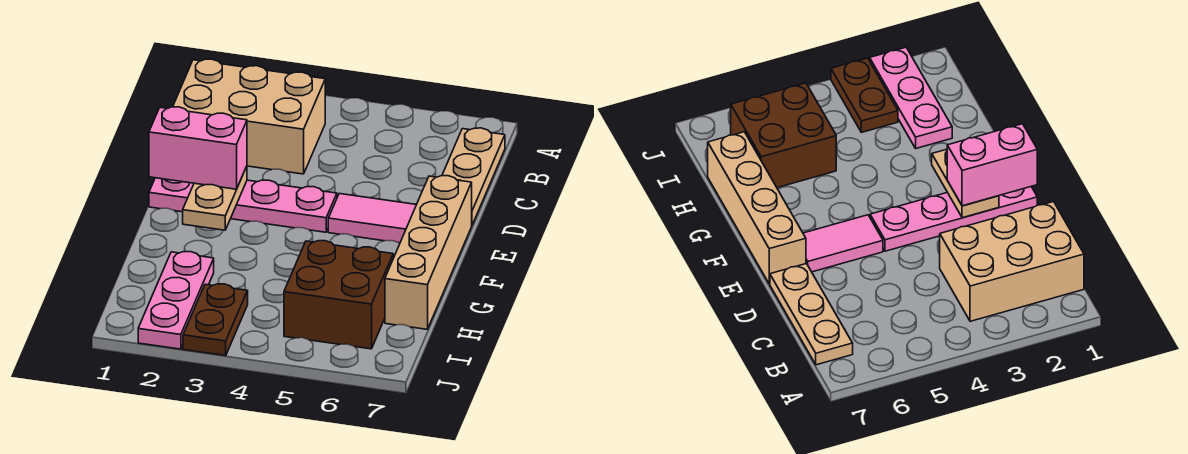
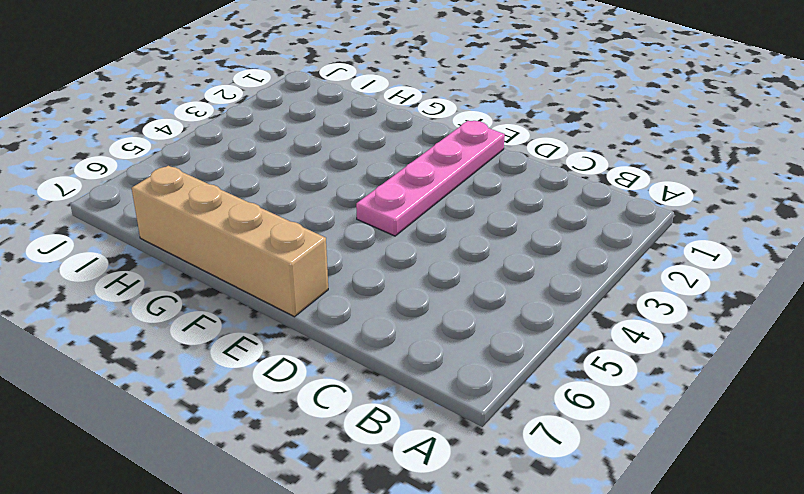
none -> tan 2x3 brick [173,59,325,174]
none -> tan 1x3 plate [442,128,505,225]

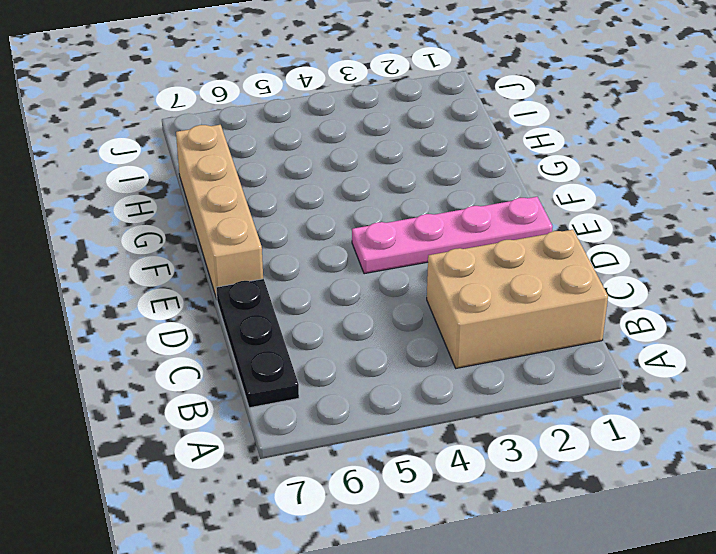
black 1x3 plate [216,279,299,408] -> tan 1x3 plate [442,128,505,225]
none -> pink 1x2 tile [328,194,416,243]
none -> pink 1x3 plate [138,252,214,349]

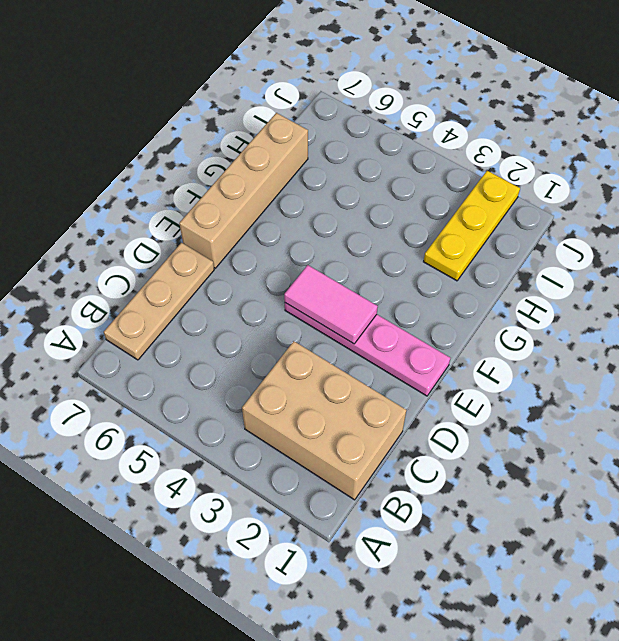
pink 1x2 tile [284,265,378,344] -> pink 1x2 tile moved to [328,194,416,243]
yellow 1x3 plate [424,171,520,281] -> pink 1x3 plate [138,252,214,349]
none -> brown 2x2 brick [284,241,393,349]
none -> brown 1x2 plate [183,284,248,356]

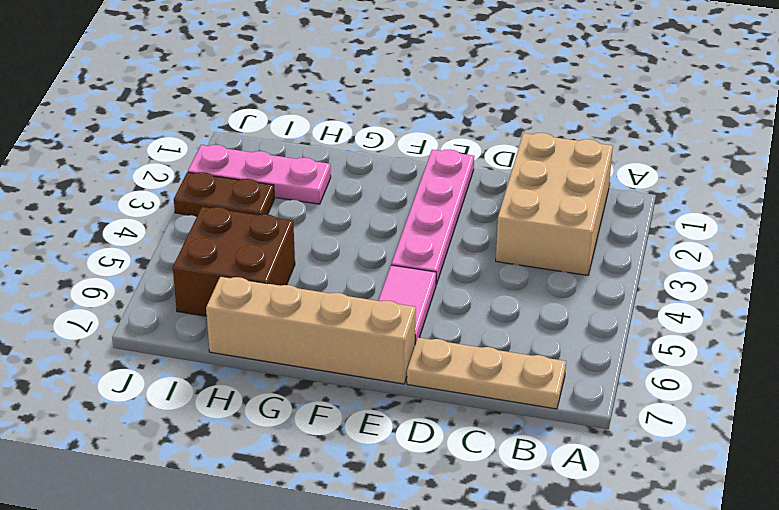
none -> tan 1x2 plate [183,166,247,230]
none -> pink 1x2 brick [149,107,247,189]

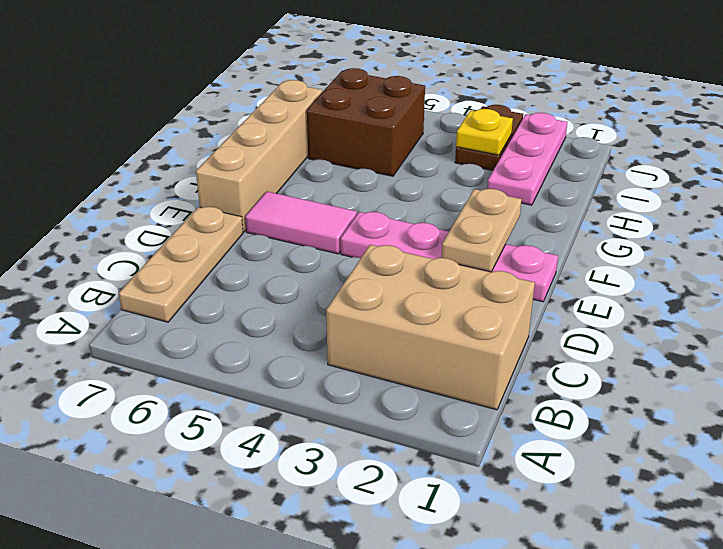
yellow 1x1 plate [456,109,513,155] -> none
none -> pink 1x2 brick [149,107,247,189]

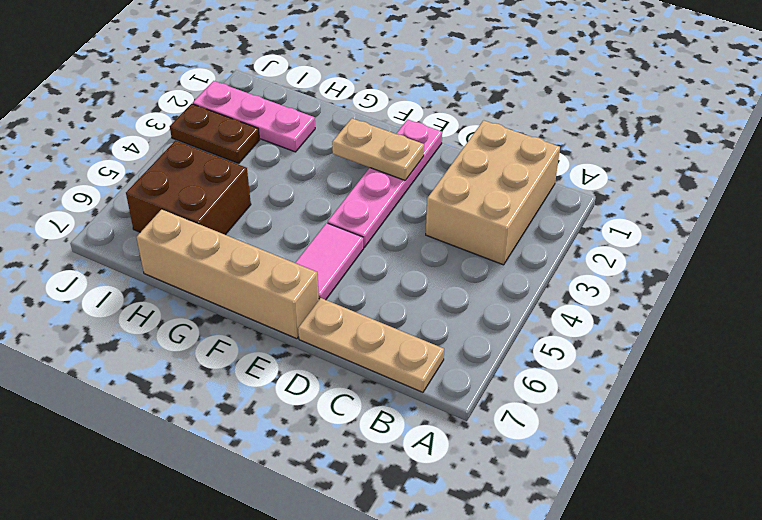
none -> pink 1x2 brick [149,107,247,189]

